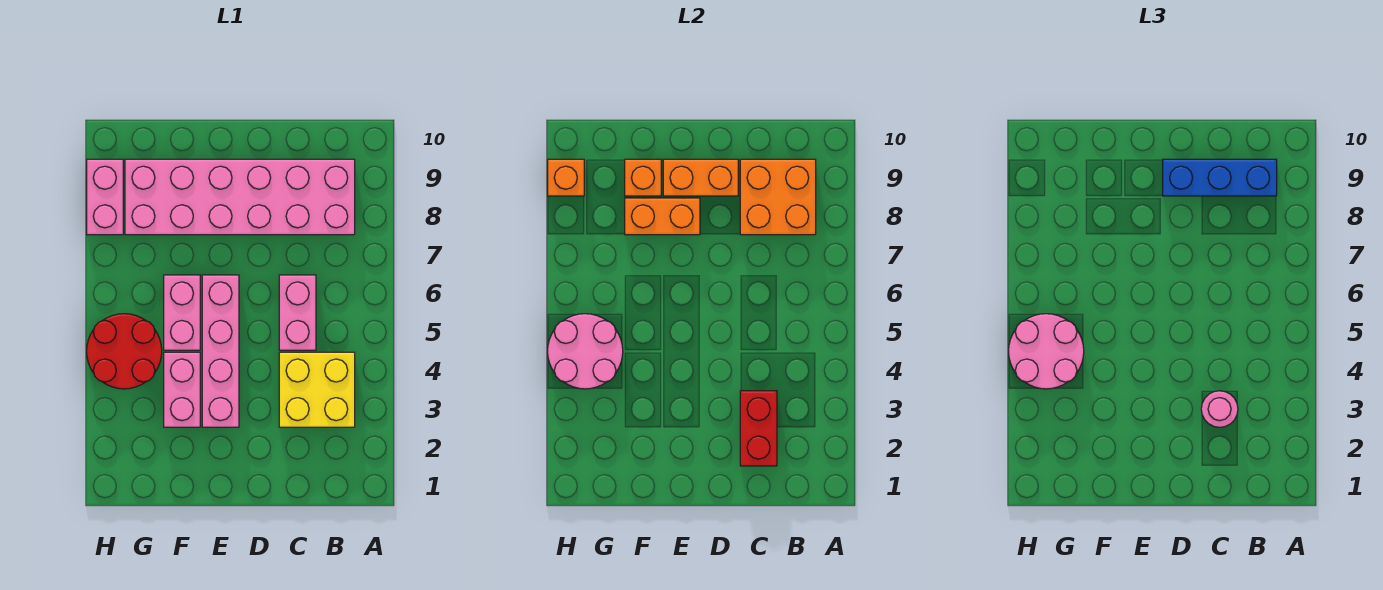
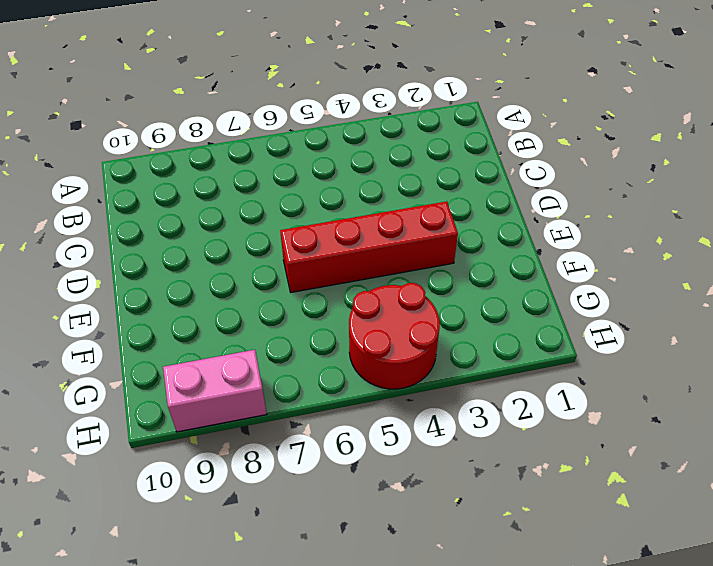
red 1x4 brick [280,201,458,292] -> pink 1x4 brick [202,275,239,427]
none -> yellow 2x2 brick [279,352,355,427]
none -> pink 2x6 brick [125,159,355,235]
none -> pink 1x2 brick [279,275,316,350]

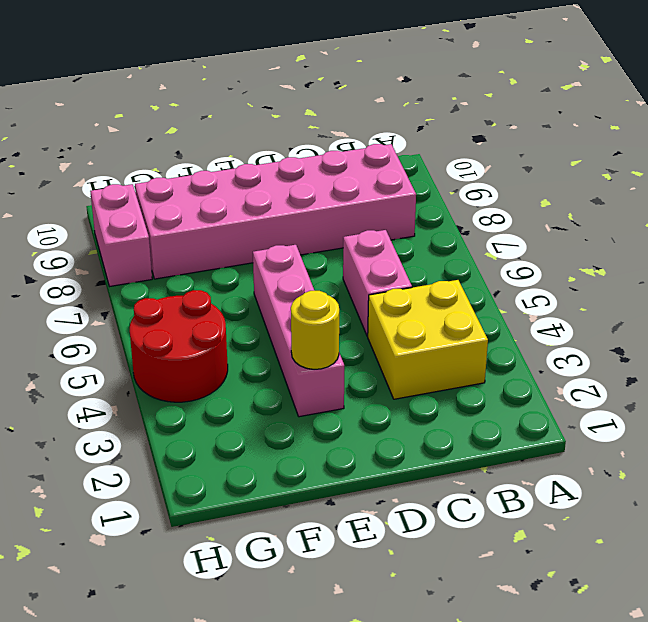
yellow 1x1 round brick [291,291,339,369] -> none
none -> pink 1x2 brick [164,352,200,427]
none -> pink 1x2 brick [164,275,200,350]
none -> orange 2x2 brick [740,159,816,235]

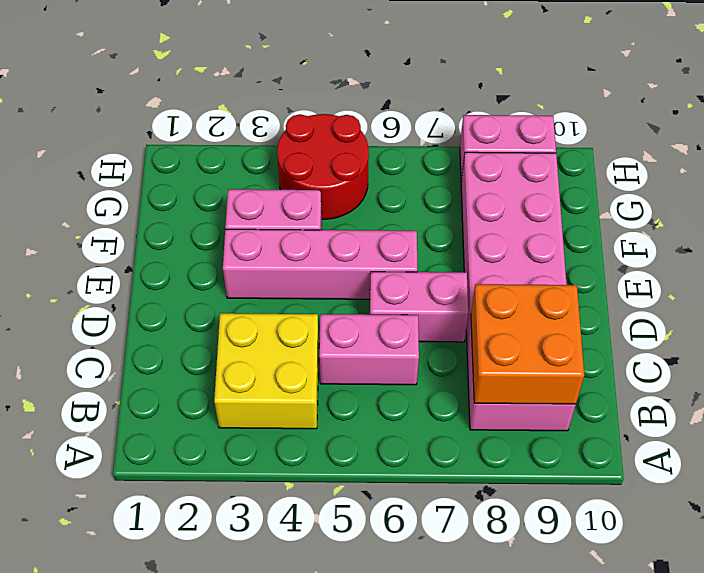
pink 1x2 brick [370,272,468,342] -> pink 1x2 brick moved to [164,275,200,350]
none -> red 1x2 brick [740,391,777,466]
none -> orange 1x2 brick [663,159,738,196]
none -> orange 1x2 brick [625,198,700,235]

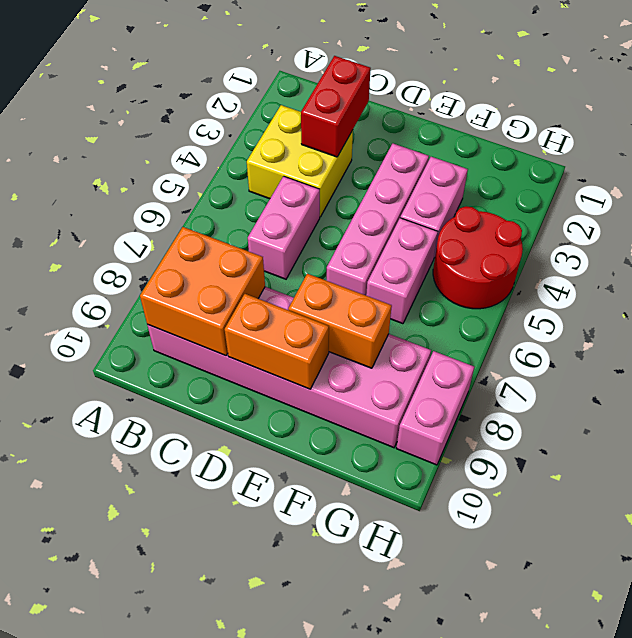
none -> orange 1x1 brick [625,159,661,196]
none -> pink 2x2 round brick [548,314,623,389]
none -> orange 1x1 brick [548,159,584,196]

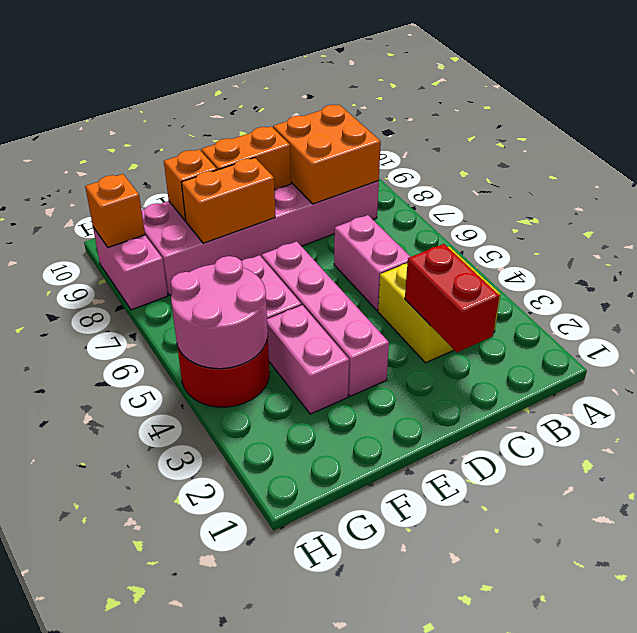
none -> blue 1x3 brick [1163,159,1277,196]
none -> pink 1x1 round brick [1201,391,1238,427]
none -> pink 2x2 round brick [1009,314,1084,389]

